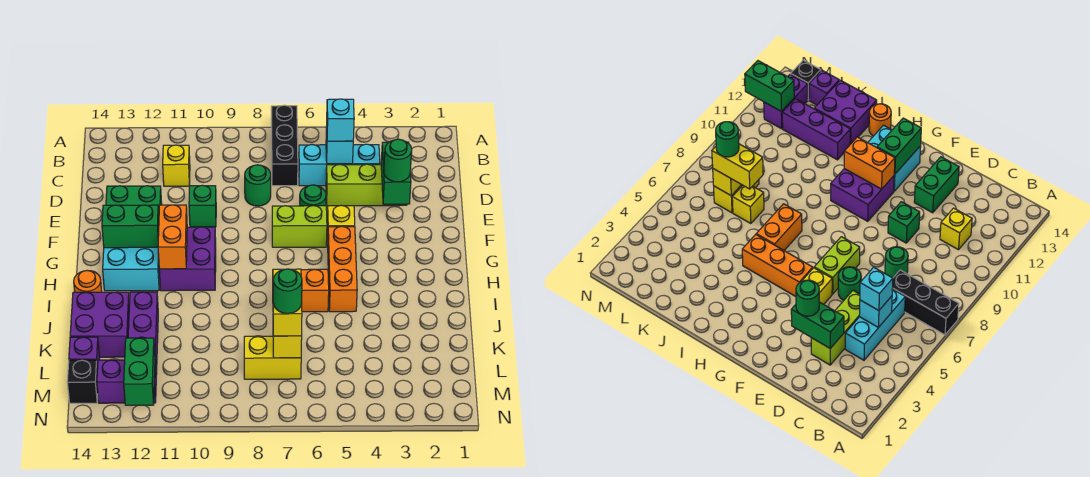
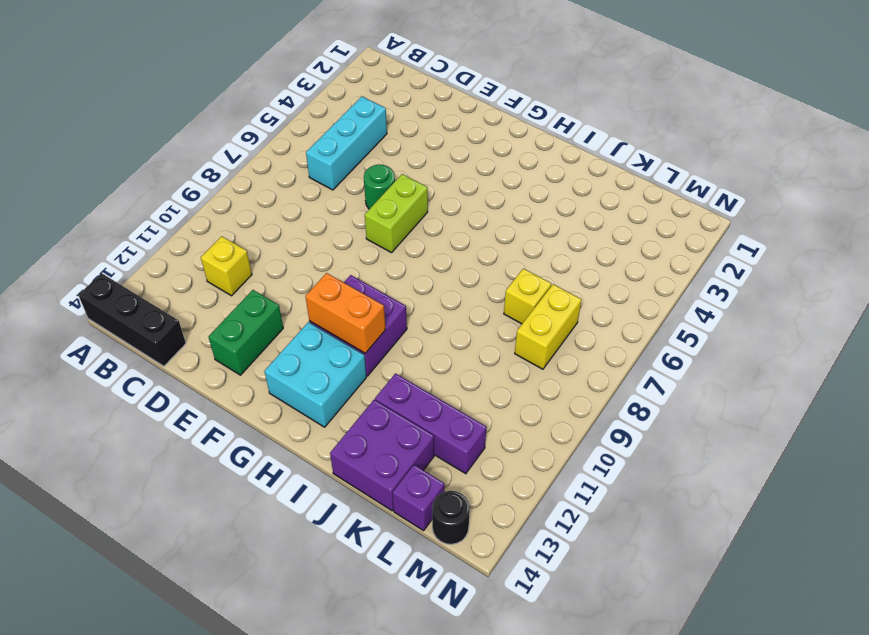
black 1x3 brick [78,273,186,366] -> black 1x3 brick moved to [271,105,298,186]
black 1x1 round brick [432,491,470,544] -> black 1x1 brick [67,360,98,403]
none -> lime 1x3 brick [326,164,407,206]
none -> green 1x1 round brick [245,165,271,206]
none -> green 1x1 brick [189,185,216,227]
none -> yellow 1x1 brick [327,205,355,240]

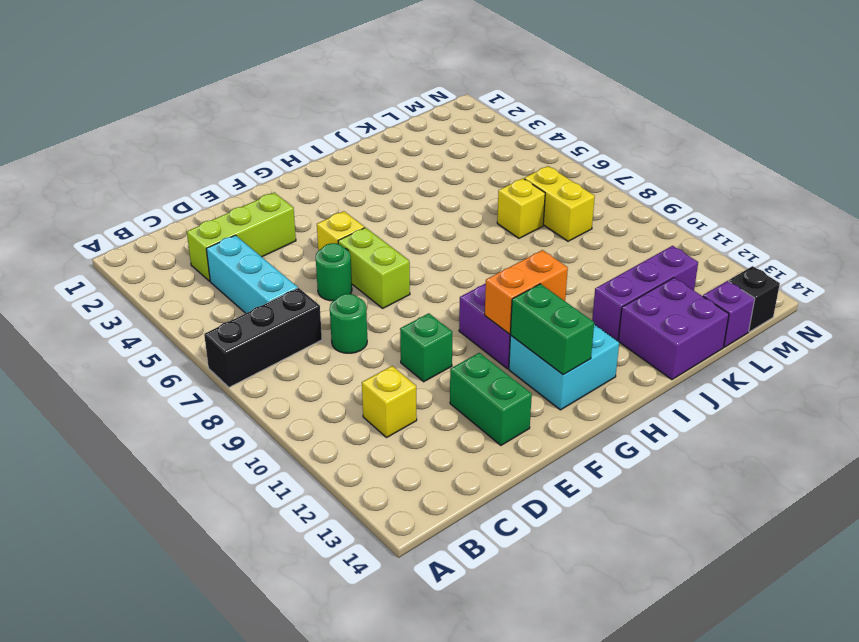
lime 1x3 brick [187,193,296,281] -> lime 1x3 brick turned to [326,164,407,206]
none -> orange 1x3 brick [328,226,357,312]
none -> orange 1x2 brick [301,269,329,312]
none -> orange 1x1 round brick [74,271,102,292]
none -> purple 1x2 brick [97,360,156,403]

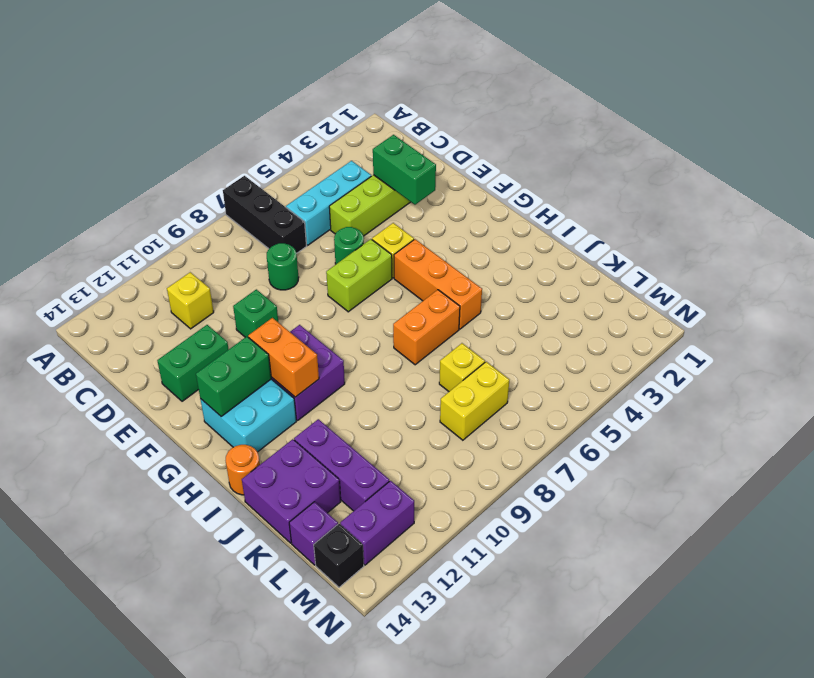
none -> cyan 1x1 brick [326,126,353,164]
none -> yellow 1x1 brick [273,336,302,358]
none -> green 1x2 brick [124,338,155,405]
none -> cyan 1x1 brick [327,99,354,141]

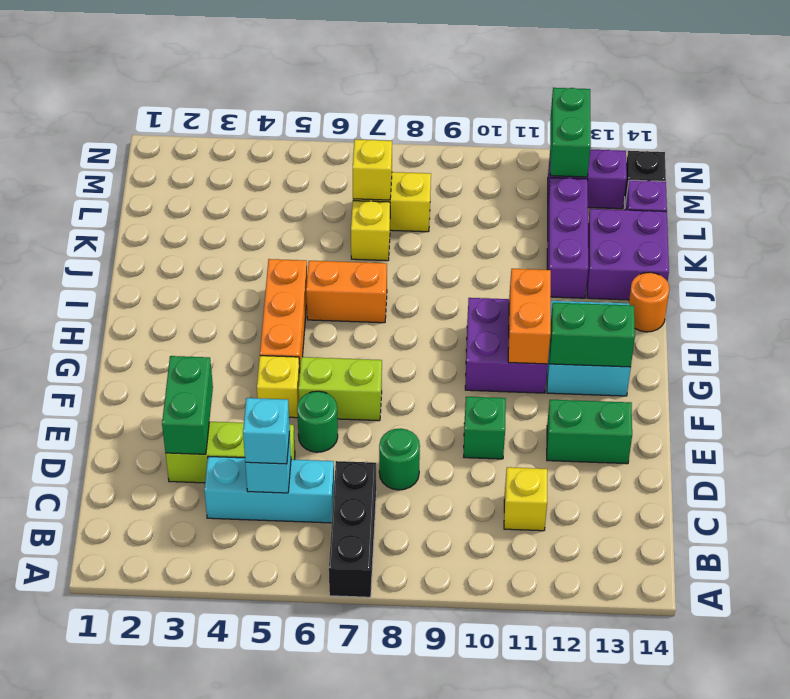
none -> green 1x1 round brick [384,139,412,182]
none -> yellow 1x2 brick [273,269,302,336]
none -> green 1x1 round brick [273,269,302,314]

